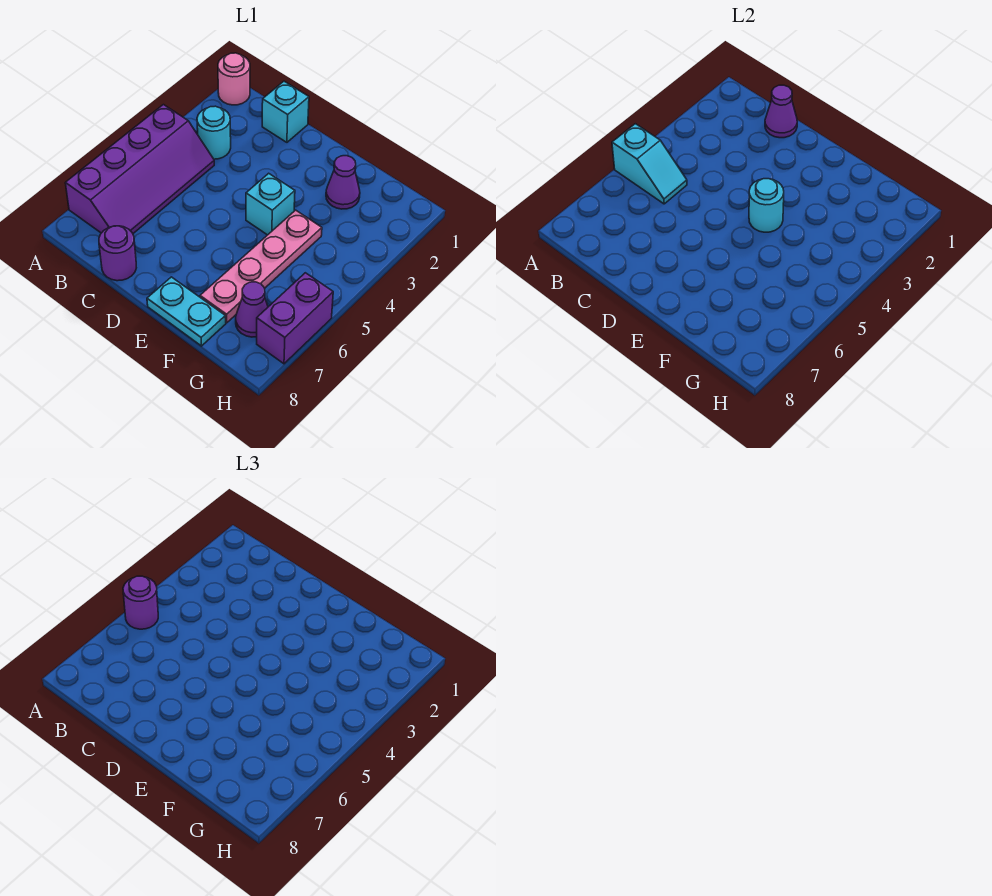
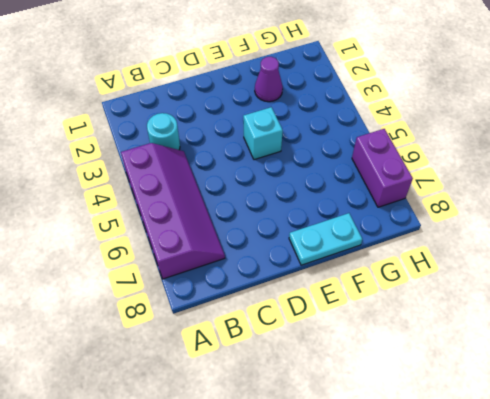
none -> pink 1x1 round brick [218,53,250,105]
none -> cyan 1x1 brick [262,81,309,142]
none -> purple 1x1 round brick [99,226,136,281]

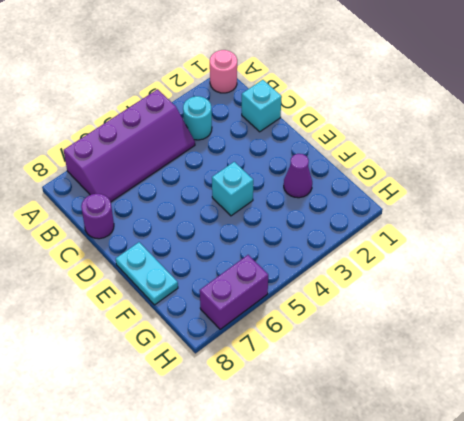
none -> pink 1x4 plate [200,210,322,323]
none -> purple 1x1 cone [236,282,268,337]
none -> cyan 1x2 slope [612,124,687,204]

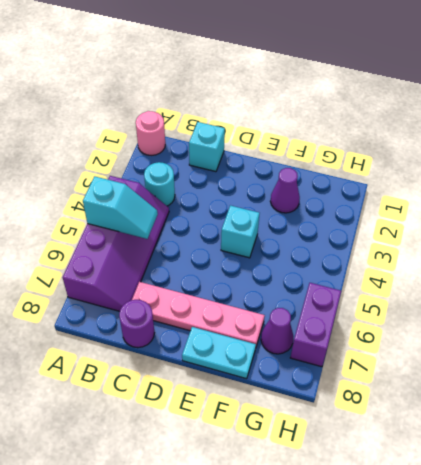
pink 1x4 plate [132,282,265,346] -> pink 1x4 plate turned to [200,210,322,323]
none -> purple 1x1 cone [765,85,797,138]
none -> cyan 1x1 round brick [749,179,784,232]
none -> purple 1x1 round brick [123,576,158,629]

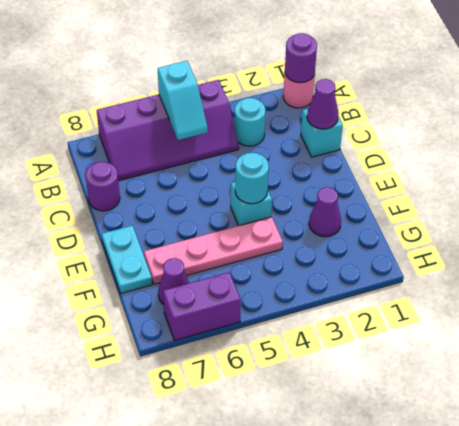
purple 1x1 round brick [285,33,317,83] -> purple 1x1 round brick moved to [123,576,158,629]

